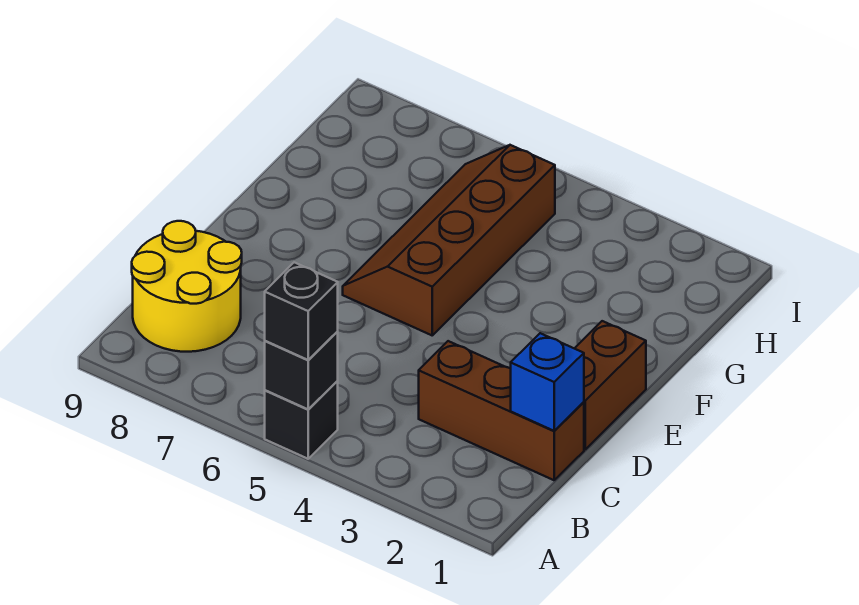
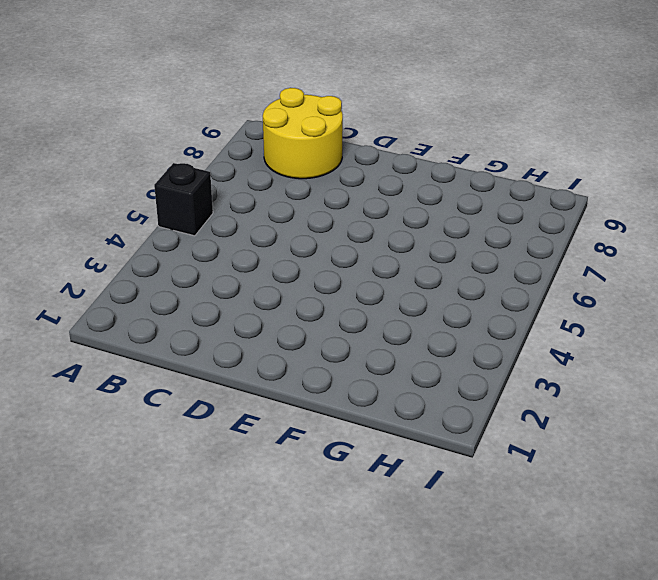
none -> brown 1x3 brick [419,341,584,480]
none -> brown 1x2 brick [575,321,646,449]

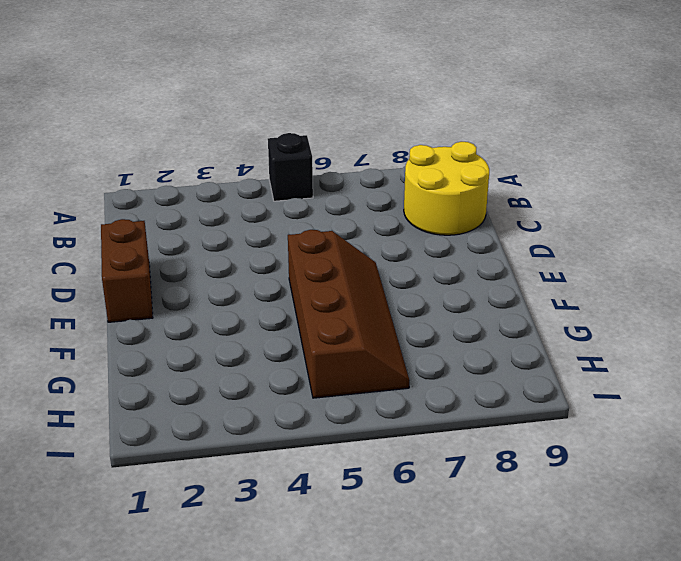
none -> brown 1x3 brick [419,341,584,480]
none -> black 1x1 brick [265,332,338,409]

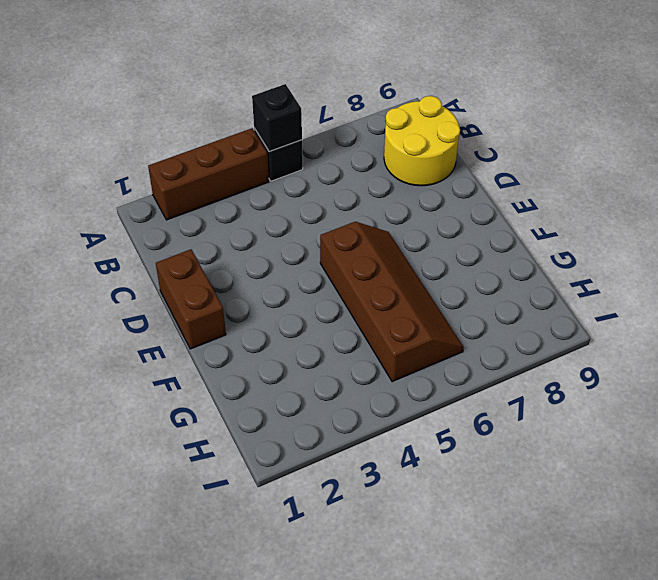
brown 1x3 brick [148,128,269,220] -> brown 1x3 brick moved to [419,341,584,480]
none -> blue 1x1 brick [511,333,584,431]
none -> black 1x1 brick [265,262,338,360]

